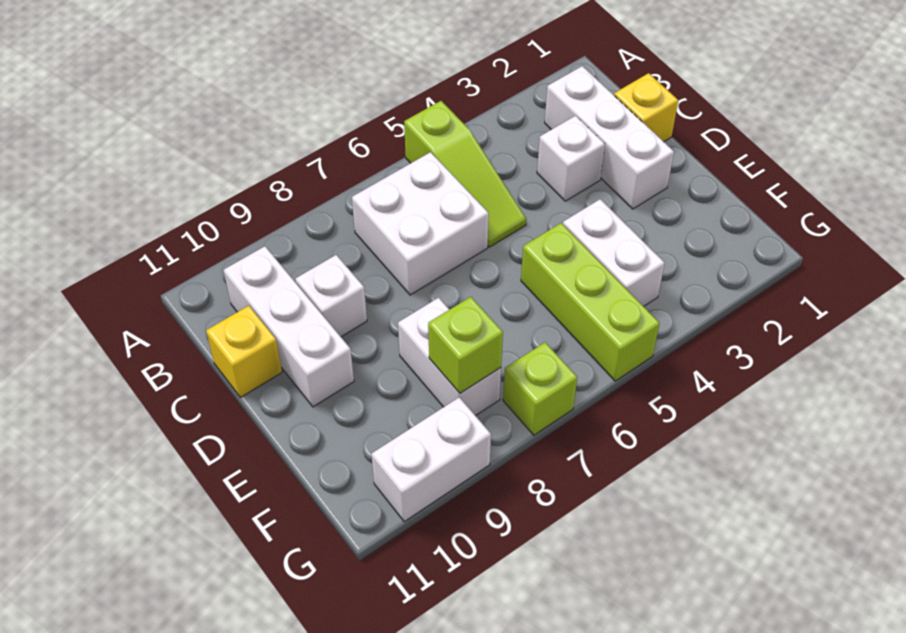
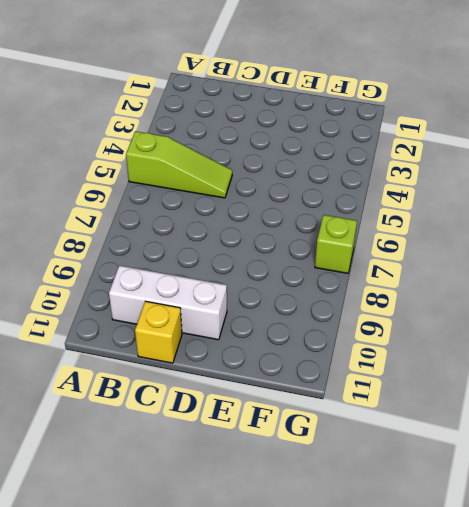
none -> white 1x3 brick [545,66,674,209]
none -> white 2x2 brick [352,152,489,295]
none -> yellow 1x1 brick [614,73,678,142]

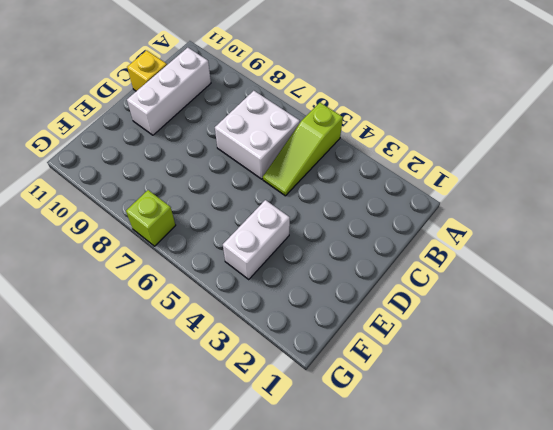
none -> white 1x3 brick [545,66,674,209]
none -> yellow 1x1 brick [614,73,678,142]
none -> white 1x1 brick [537,116,605,201]

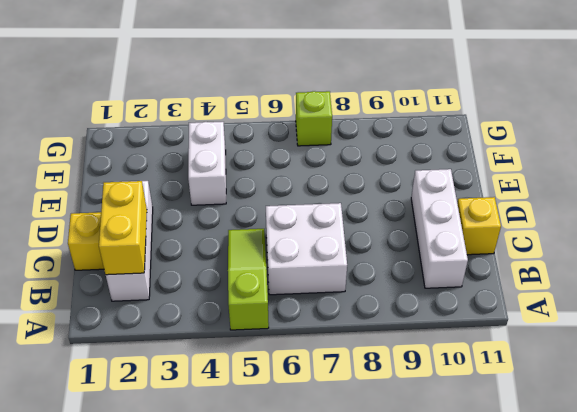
yellow 1x2 brick [99,181,147,275] -> none
none -> white 1x1 brick [537,116,605,201]
none -> white 1x1 brick [295,255,367,337]
none -> lime 1x3 brick [521,223,660,381]

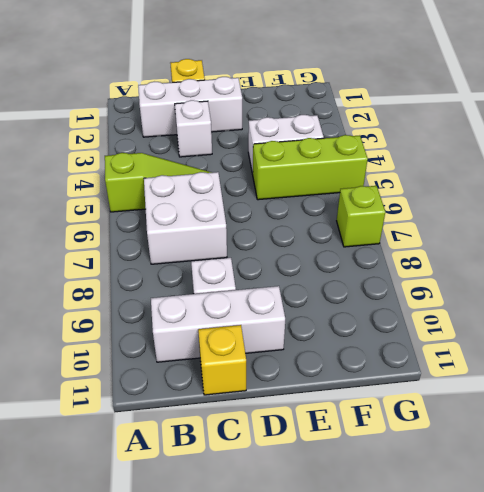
none -> white 1x2 brick [398,298,501,416]
none -> white 1x2 brick [371,397,491,522]
none -> lime 1x1 brick [428,297,503,393]

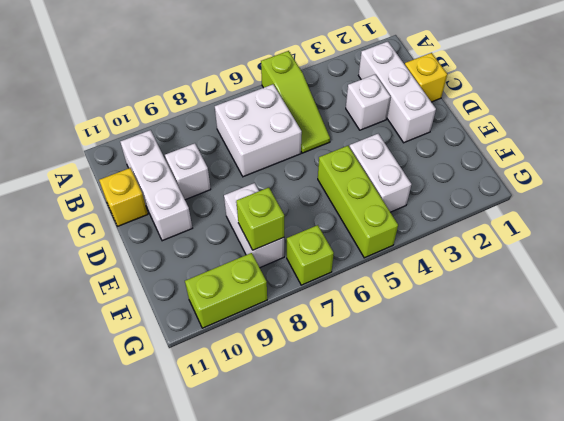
lime 1x2 brick [185,253,267,328] -> white 1x2 brick [371,397,491,522]

